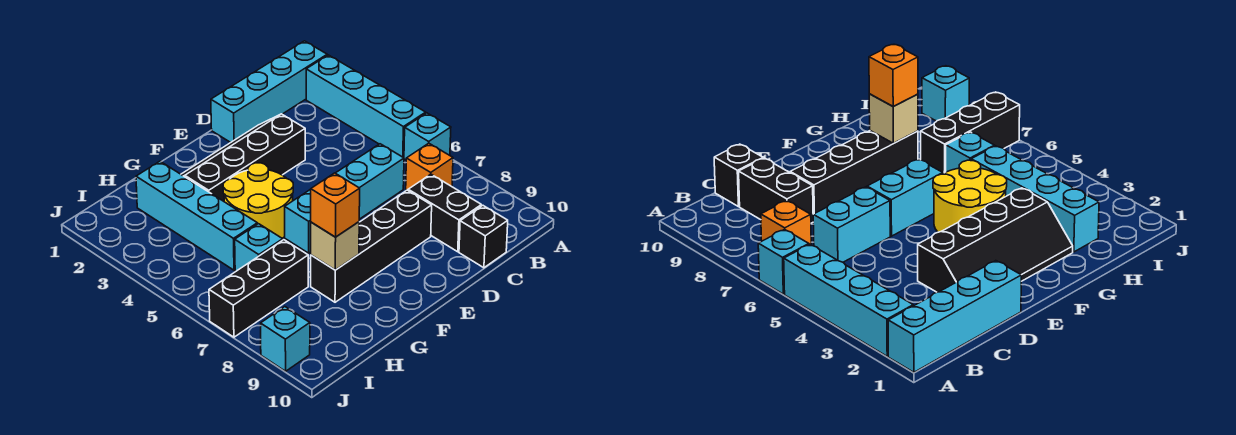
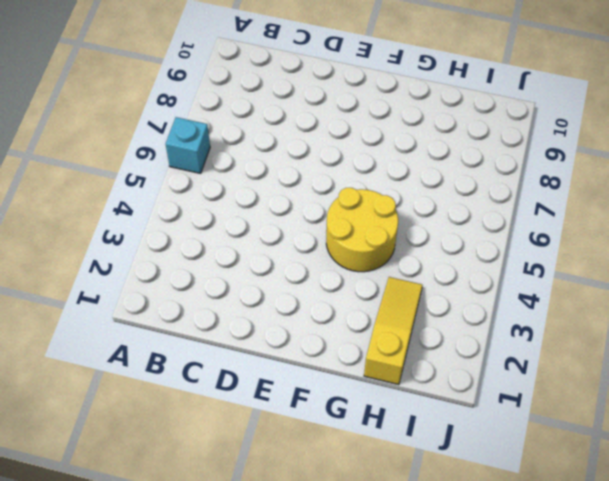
yellow 1x3 slope [364,277,423,385] -> cyan 1x4 brick [136,161,257,270]
none -> cyan 1x4 brick [211,41,327,143]
none -> cyan 1x4 brick [306,55,426,158]
none -> orange 1x1 brick [406,143,453,190]

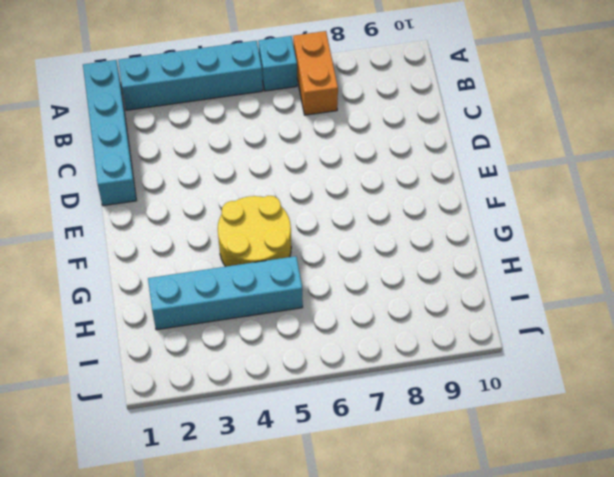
orange 1x2 brick [293,31,338,115] -> orange 1x1 brick [406,143,453,190]
none -> cyan 1x2 brick [336,144,404,219]
none -> black 1x2 brick [408,174,481,252]
none -> black 1x1 brick [459,205,508,268]

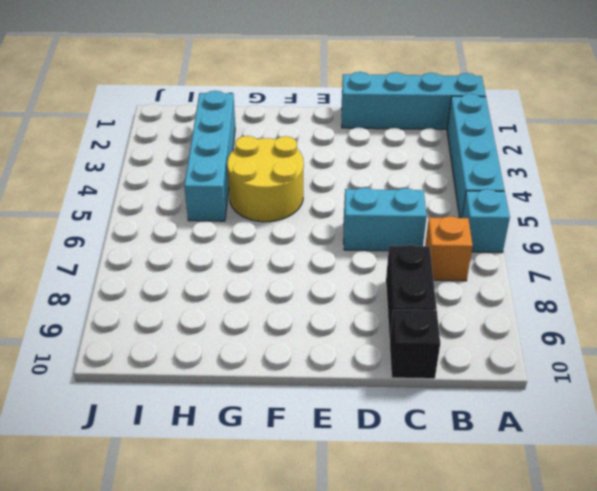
none -> black 2x4 slope [181,114,305,201]
none -> black 1x4 brick [311,190,432,302]
none -> cyan 1x2 brick [285,189,311,253]

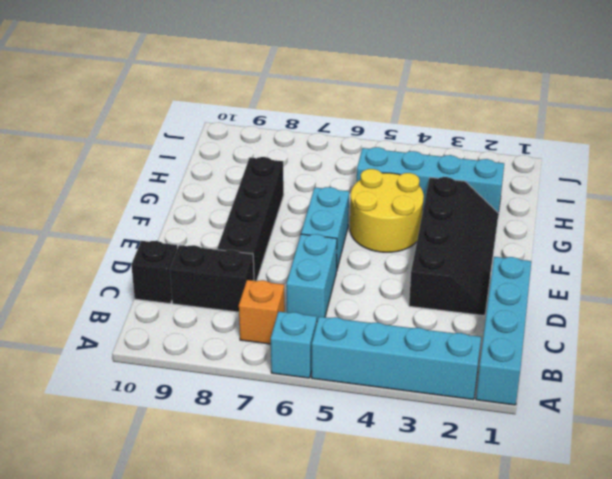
none -> cyan 1x1 brick [235,224,283,271]
none -> black 1x3 brick [209,240,308,337]
none -> cyan 1x1 brick [261,307,310,371]

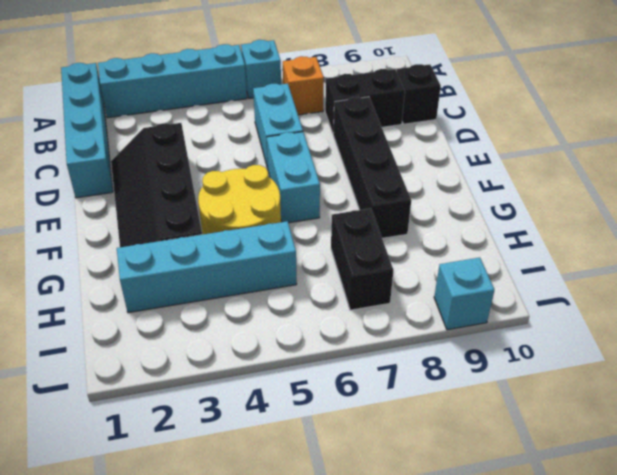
black 1x2 brick [331,208,394,310] -> black 1x3 brick [209,240,308,337]
none -> cyan 1x1 brick [235,224,283,271]
none -> tan 1x1 brick [311,222,359,270]
none -> orange 1x1 brick [311,173,360,237]

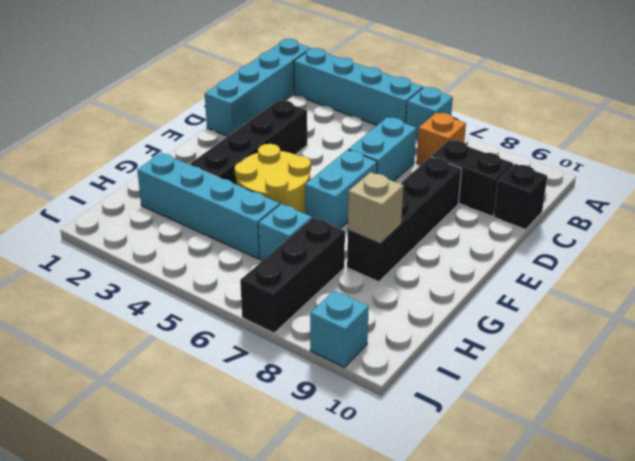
none -> orange 1x1 brick [311,173,360,237]

